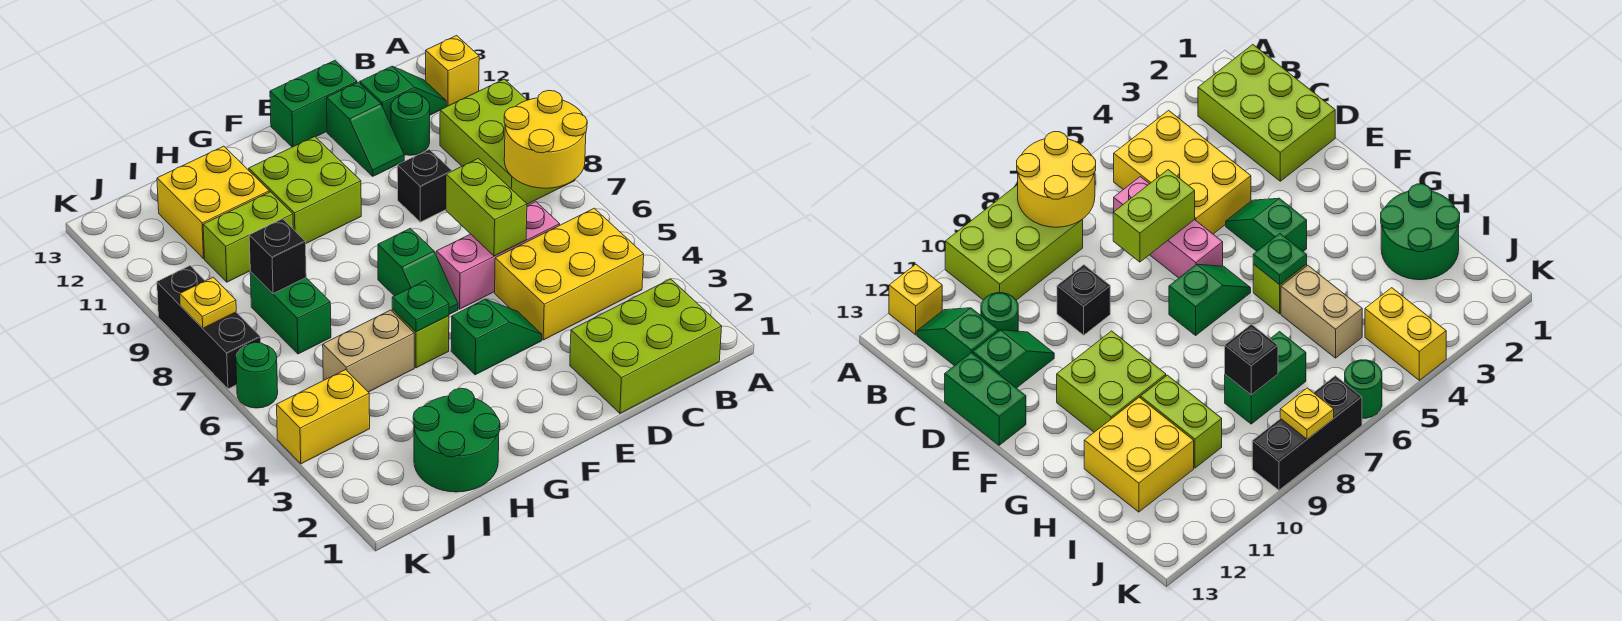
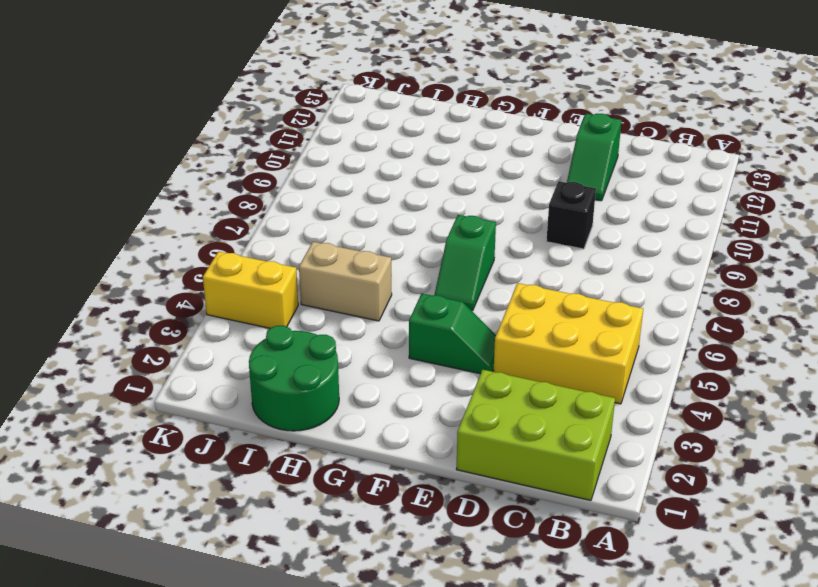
none -> lime 2x3 brick [440,79,575,204]
none -> yellow 1x1 brick [426,36,479,106]
none -> green 1x2 slope [360,66,446,124]

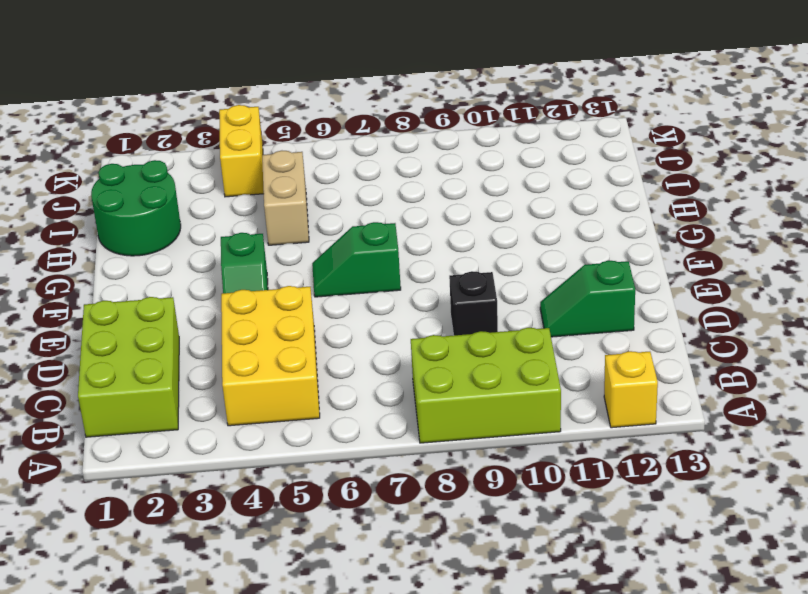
none -> green 1x2 slope [360,66,446,124]
none -> pink 1x3 brick [436,202,560,309]
none -> green 1x1 round brick [391,92,430,155]

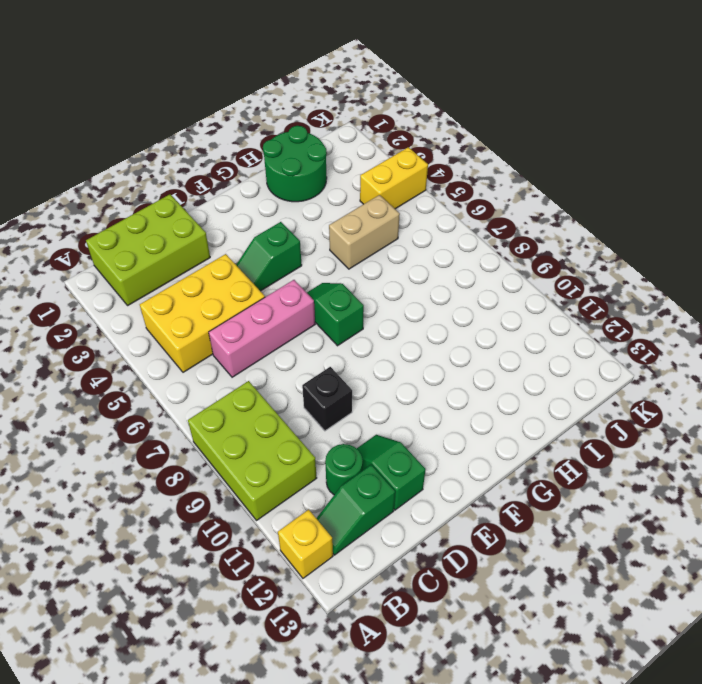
none -> green 1x2 brick [270,61,357,147]
none -> lime 2x2 brick [249,137,361,243]
none -> lime 1x1 brick [392,309,449,368]

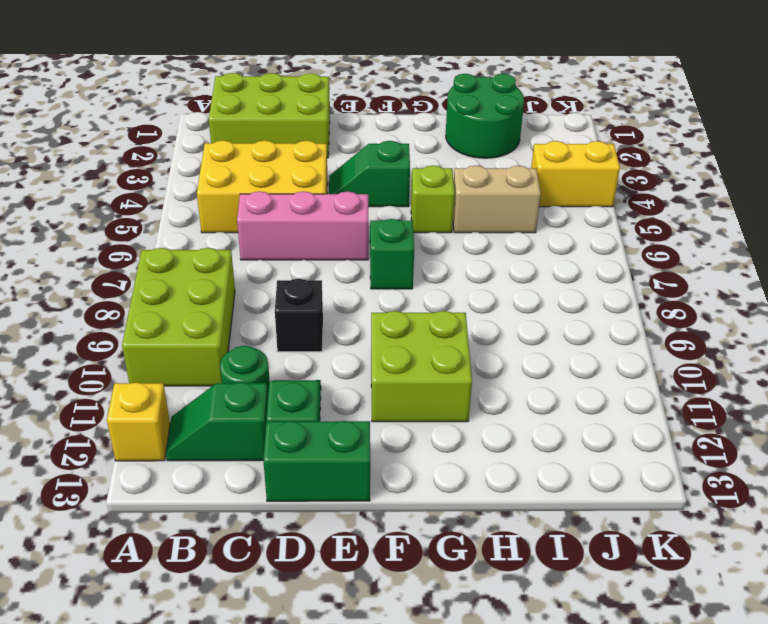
none -> lime 1x2 brick [203,192,293,282]
none -> yellow 2x2 brick [157,146,269,259]
none -> green 1x2 brick [250,272,331,354]

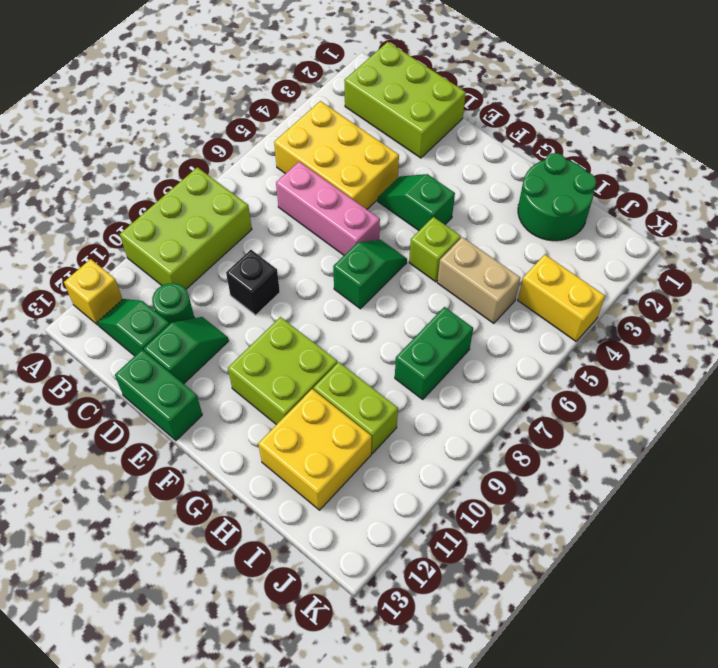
none -> green 1x1 round brick [236,342,278,408]
none -> black 1x3 brick [157,266,261,389]
none -> yellow 2x2 round brick [504,90,587,188]

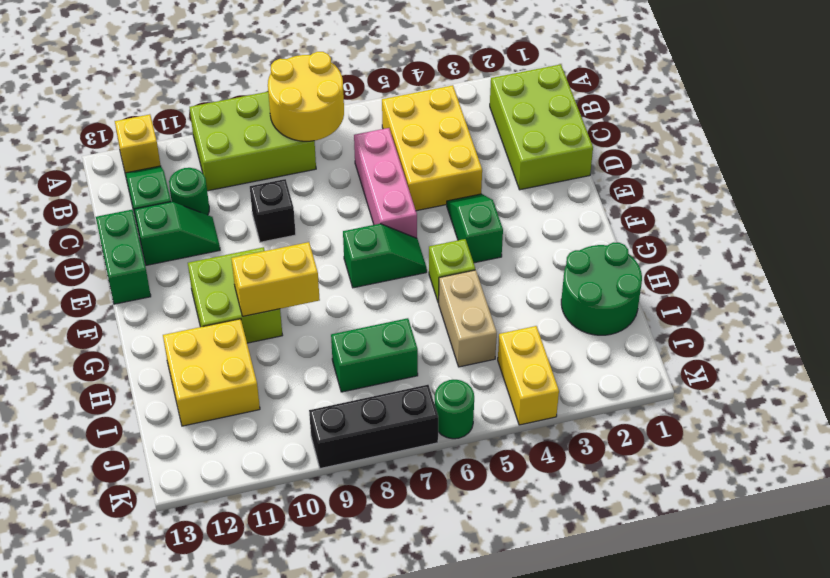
yellow 1x2 brick [231,242,320,316] -> none
none -> lime 1x2 brick [203,192,293,282]
none -> lime 1x2 brick [446,158,527,256]
none -> green 1x1 plate [392,281,449,332]

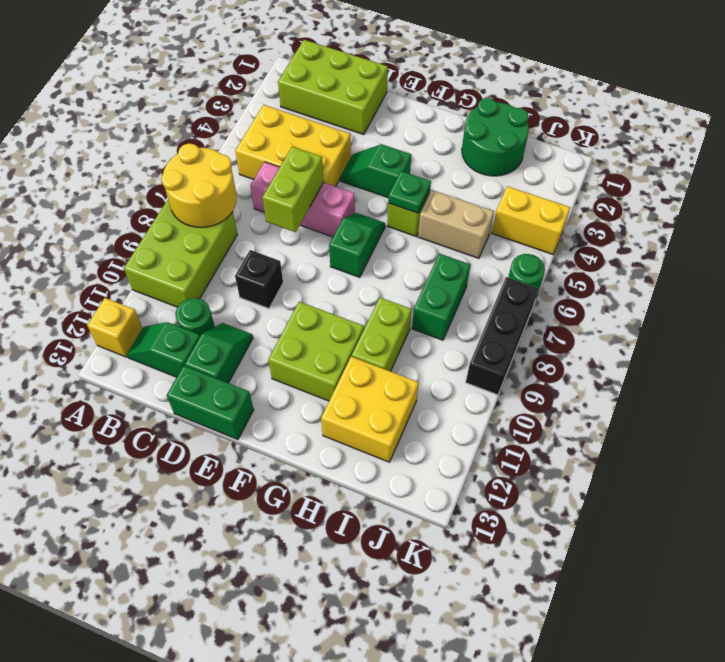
lime 1x2 brick [352,298,412,371] -> lime 1x2 brick turned to [203,192,293,282]
none -> black 1x1 brick [249,219,306,294]
none -> yellow 1x1 plate [180,277,236,328]

